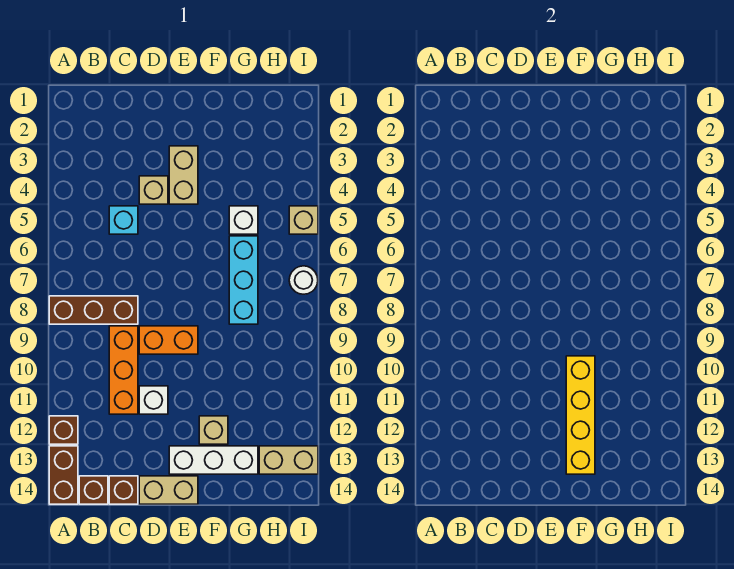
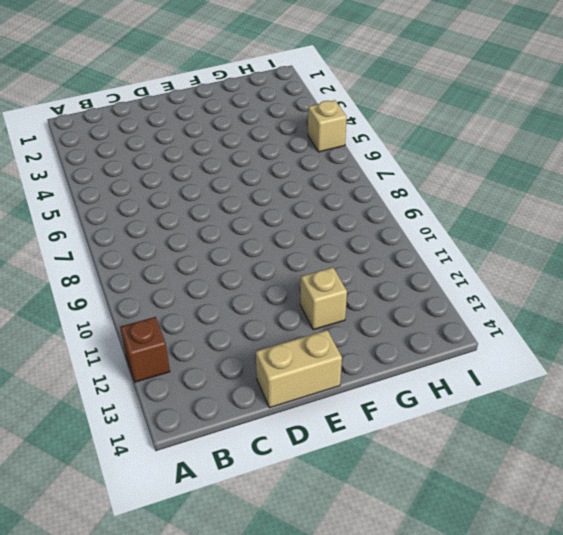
none -> brown 1x3 brick [49,296,138,324]
none -> brown 1x2 brick [49,446,78,504]
none -> brown 1x1 brick [79,476,108,504]

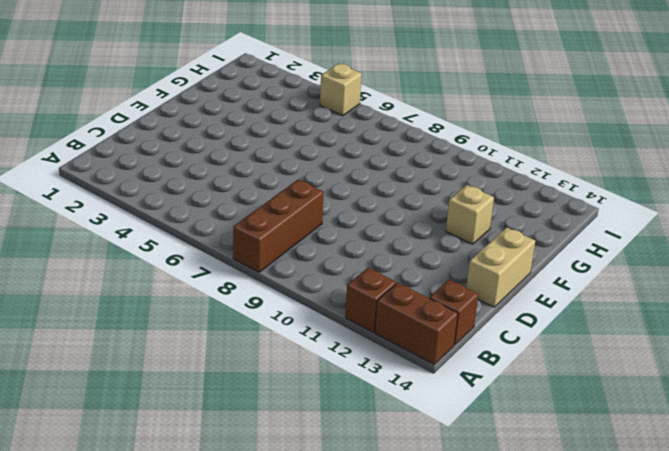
none -> cyan 1x1 brick [109,206,138,234]
none -> orange 1x3 brick [109,326,138,414]
none -> brown 1x1 brick [109,476,138,504]

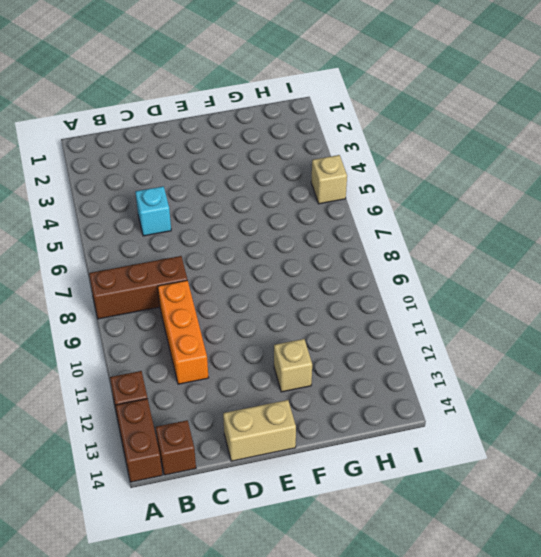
none -> brown 1x1 brick [109,476,138,504]
none -> tan 1x1 brick [139,176,168,204]
none -> orange 1x2 brick [139,326,198,354]

